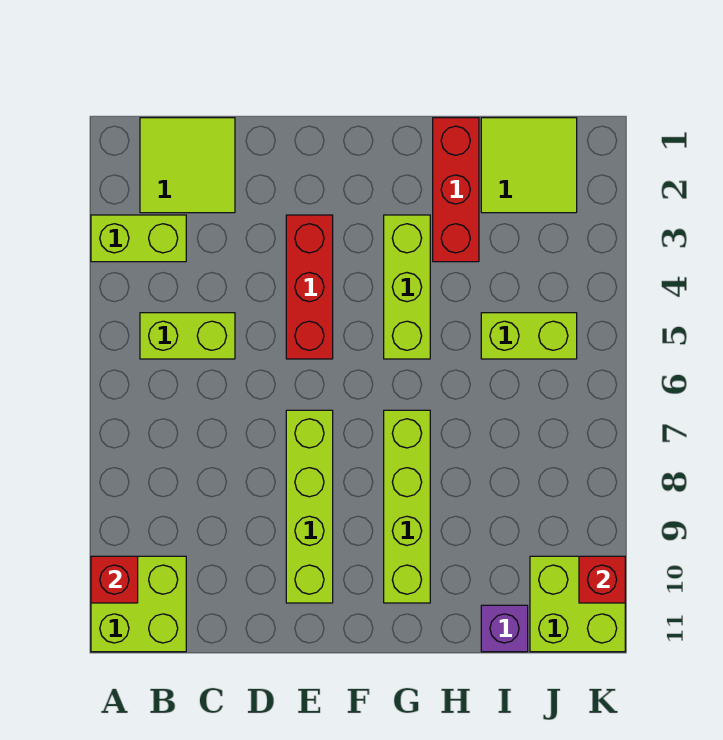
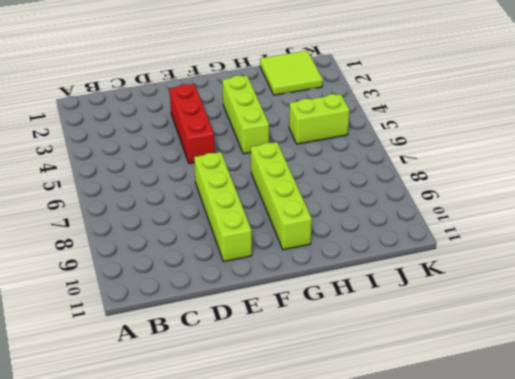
none -> lime 1x2 brick [91,215,186,262]
none -> lime 2x2 brick [91,556,186,652]
none -> lime 2x2 tile [140,118,235,213]

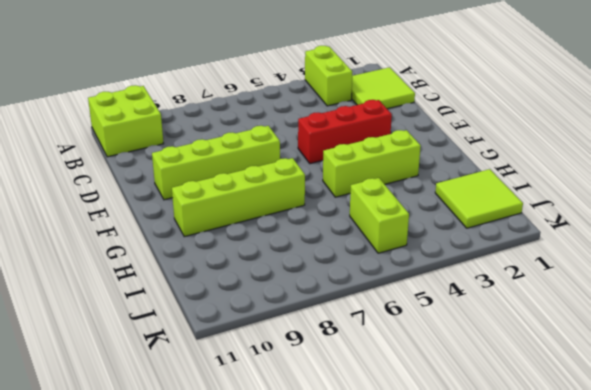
none -> lime 1x2 brick [140,313,235,359]
none -> red 1x3 brick [433,118,479,262]
none -> purple 1x1 brick [481,605,528,652]

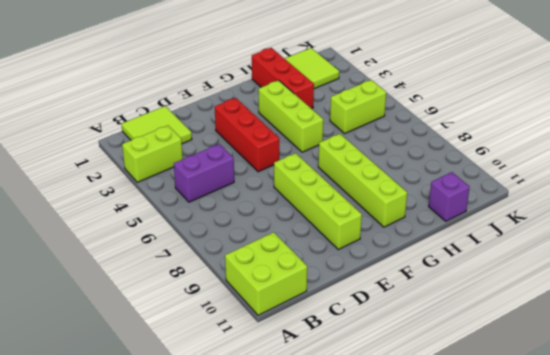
purple 1x2 brick [174,144,234,202] -> lime 1x2 brick [140,313,235,359]
none -> lime 2x2 brick [530,556,625,652]
none -> red 1x1 brick [91,556,138,603]
none -> red 1x1 brick [579,556,625,603]

